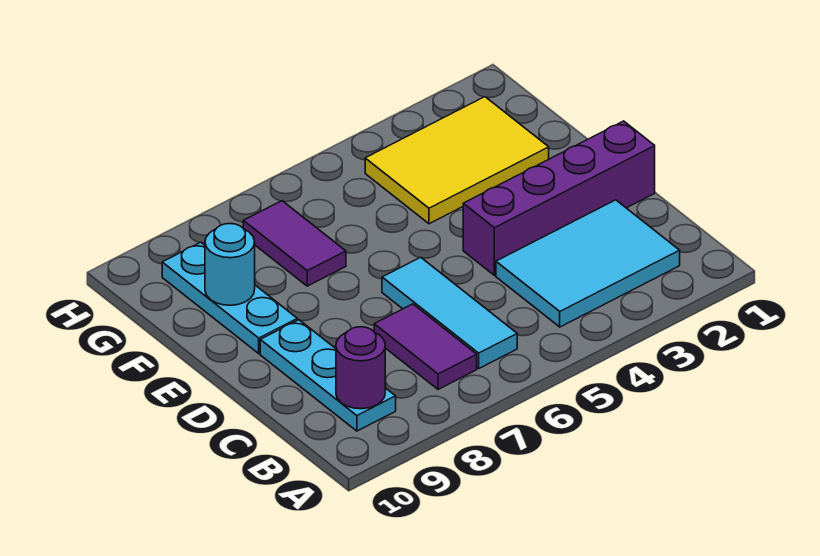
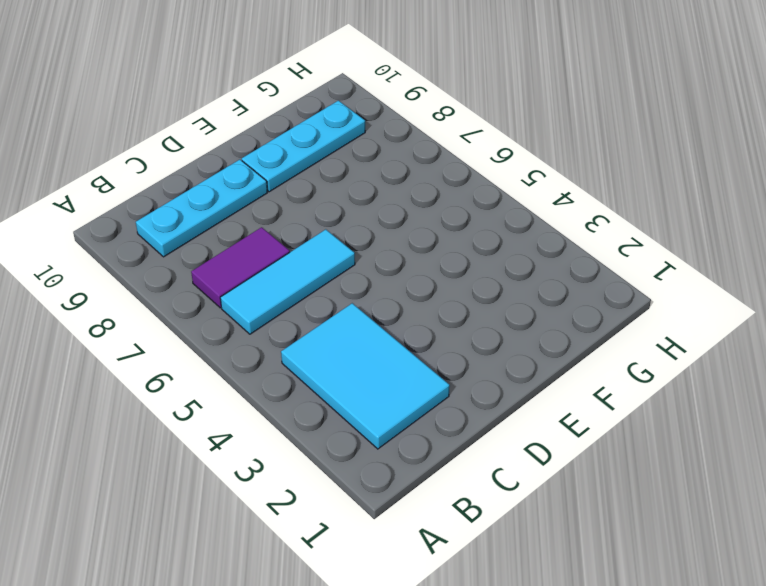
none -> purple 1x4 brick [463,121,655,275]
none -> yellow 2x3 tile [365,97,549,224]

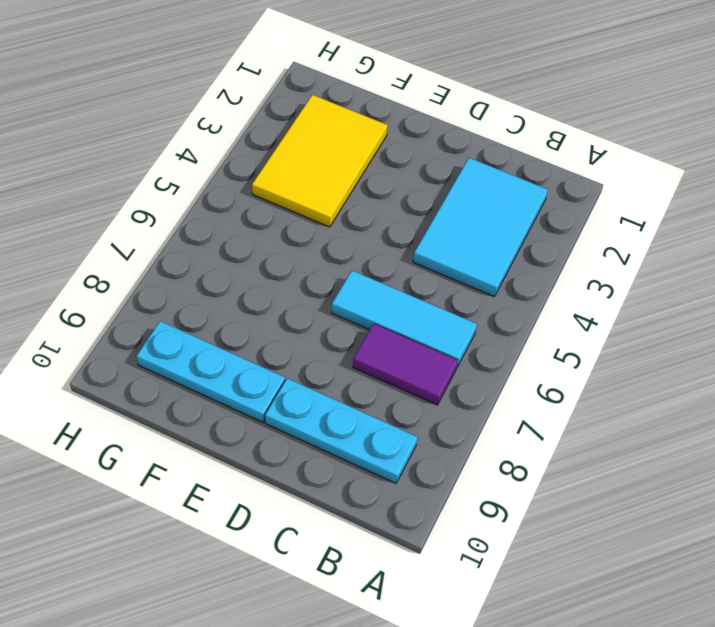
none -> purple 1x4 brick [463,121,655,275]
none -> purple 1x2 tile [243,201,346,286]

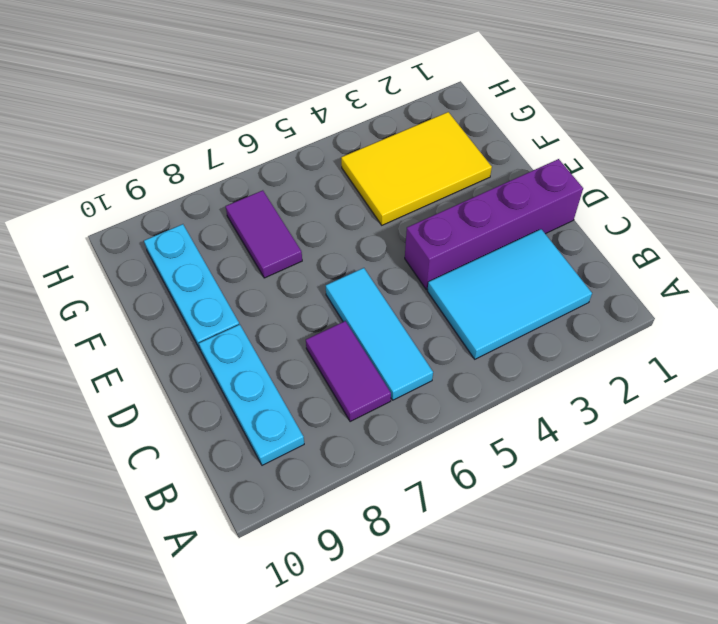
none -> purple 1x1 round brick [336,327,385,409]
none -> cyan 1x1 round brick [205,224,255,305]

